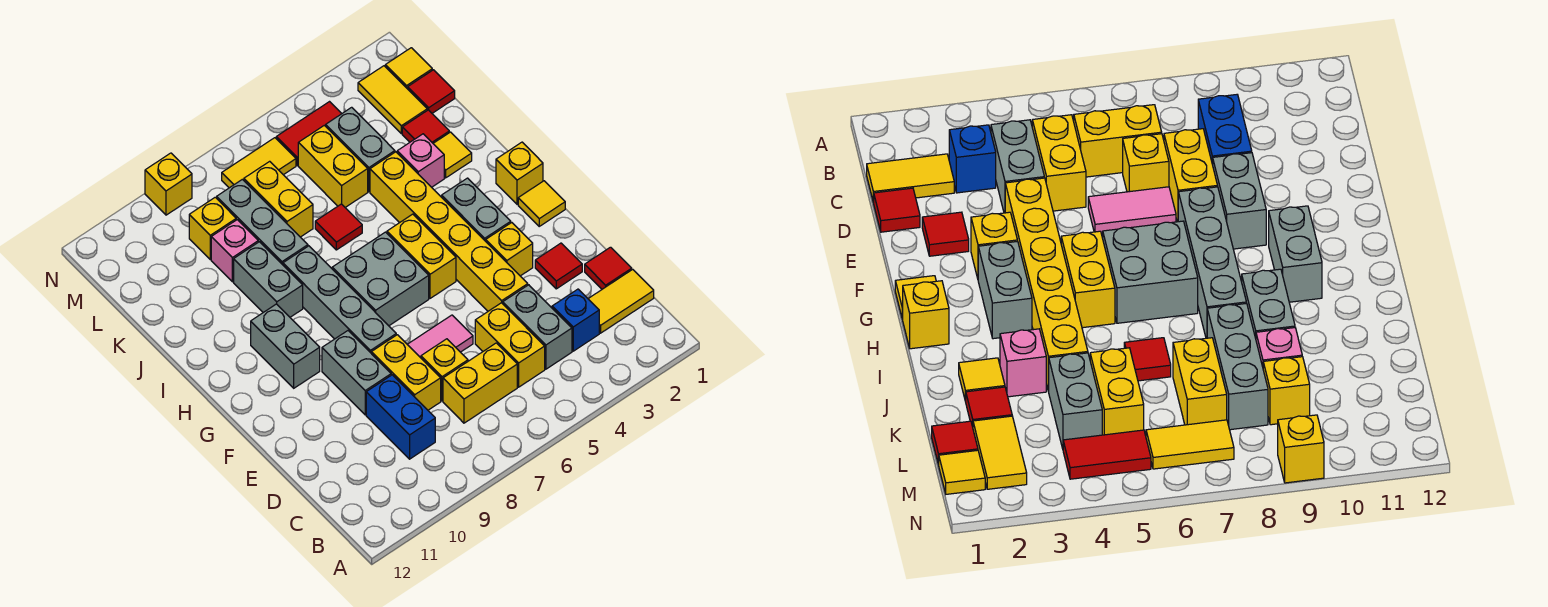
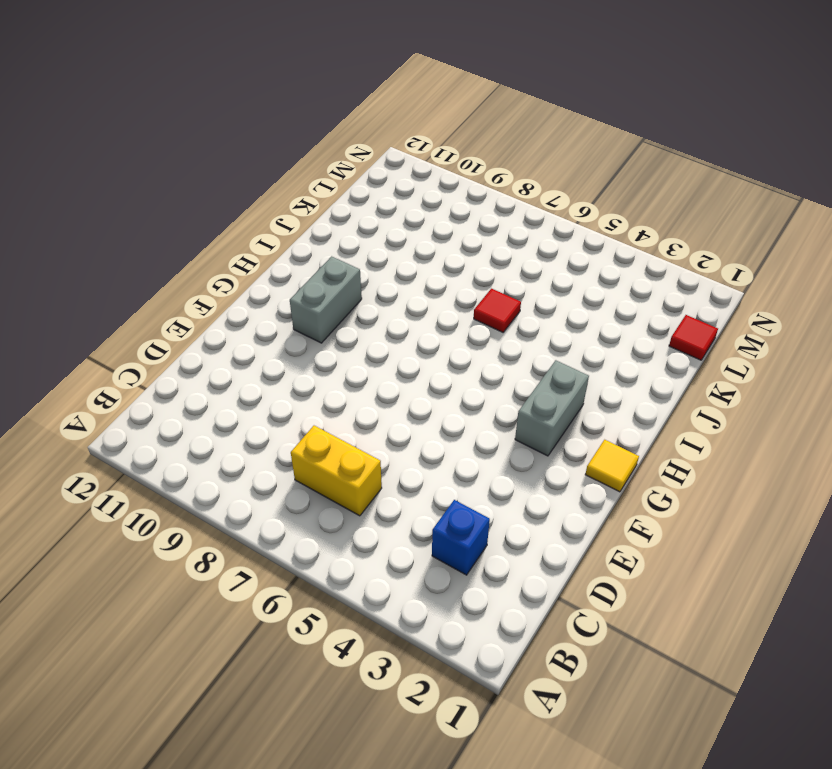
none -> yellow 1x2 tile [588,269,654,333]
none -> grey 1x2 brick [503,285,572,369]
none -> yellow 1x2 brick [475,303,545,387]
none -> blue 1x2 brick [366,375,435,459]

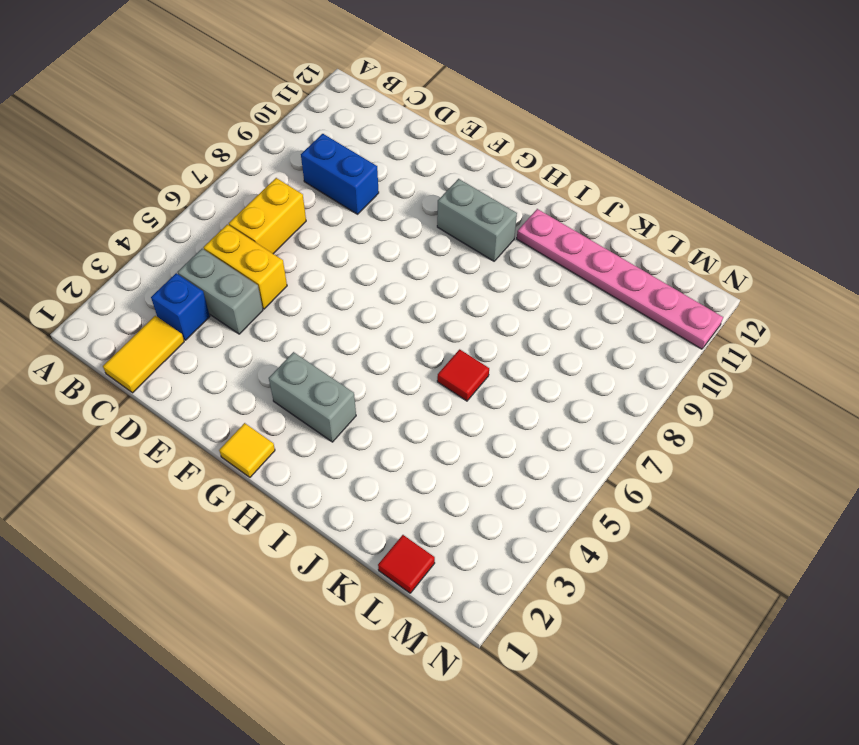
pink 1x6 plate [517,209,723,349] -> none
none -> red 1x1 tile [585,247,632,289]
none -> yellow 1x1 brick [421,339,468,401]
none -> yellow 1x2 brick [371,335,441,410]
none -> red 1x1 tile [535,243,582,289]

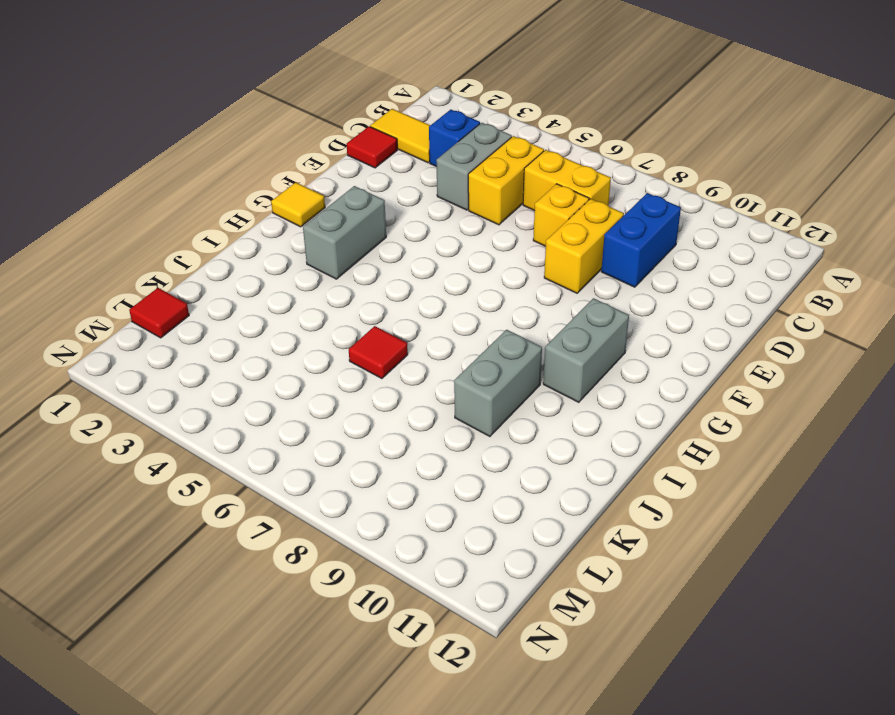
none -> red 1x1 tile [535,243,582,289]
none -> yellow 1x6 brick [370,152,528,311]
none -> pink 1x2 tile [407,315,473,358]
none -> grey 1x2 brick [322,331,391,415]

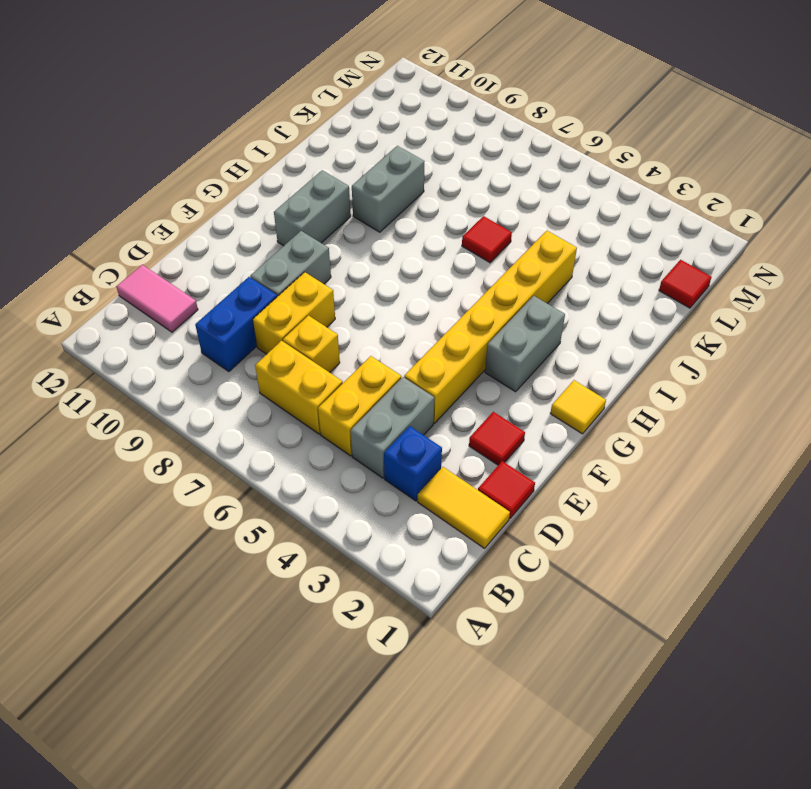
pink 1x2 tile [116,265,198,332] -> pink 1x2 tile moved to [407,315,473,358]
none -> yellow 1x1 brick [486,223,533,276]
none -> grey 1x4 brick [283,246,396,353]
none -> yellow 1x2 brick [387,214,456,298]
none -> grey 2x2 brick [332,232,429,326]

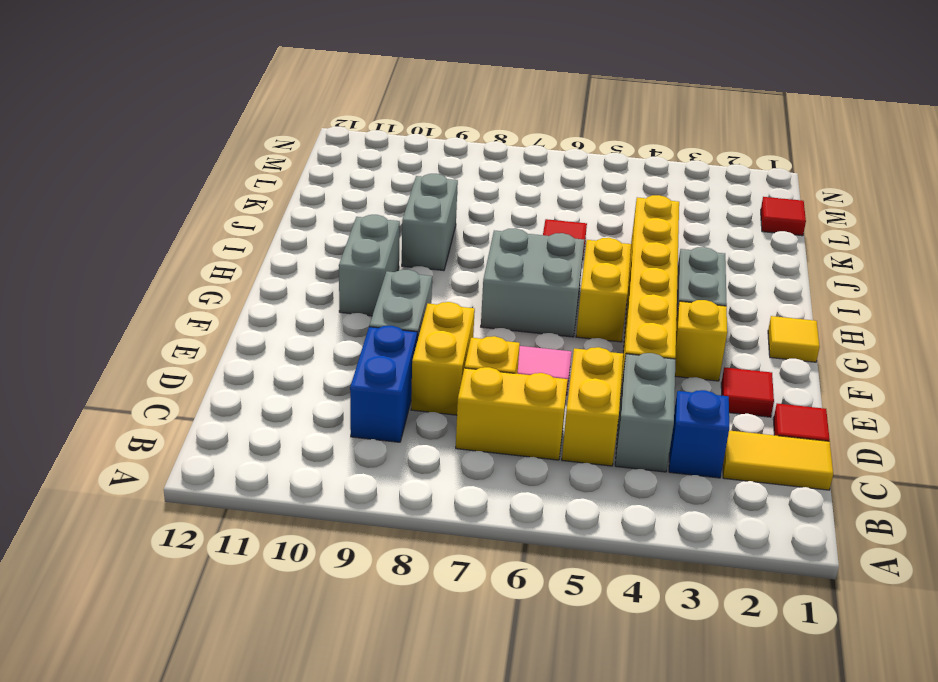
none -> grey 1x4 brick [283,246,396,353]
none -> yellow 1x1 brick [496,142,543,204]
none -> yellow 1x1 tile [433,132,472,178]
none -> pink 1x1 brick [397,134,444,187]

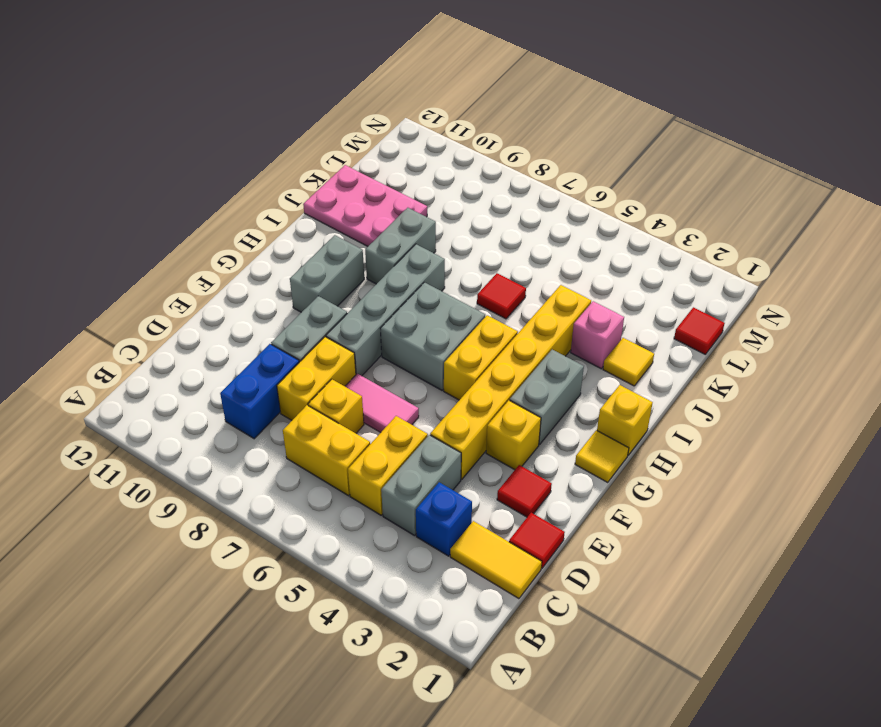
pink 2x3 plate [303,165,427,246] -> none
none -> grey 1x3 brick [217,179,308,265]
none -> red 1x1 tile [402,110,449,143]
none -> grey 1x2 brick [326,107,395,192]
none -> yellow 1x2 brick [298,125,368,207]

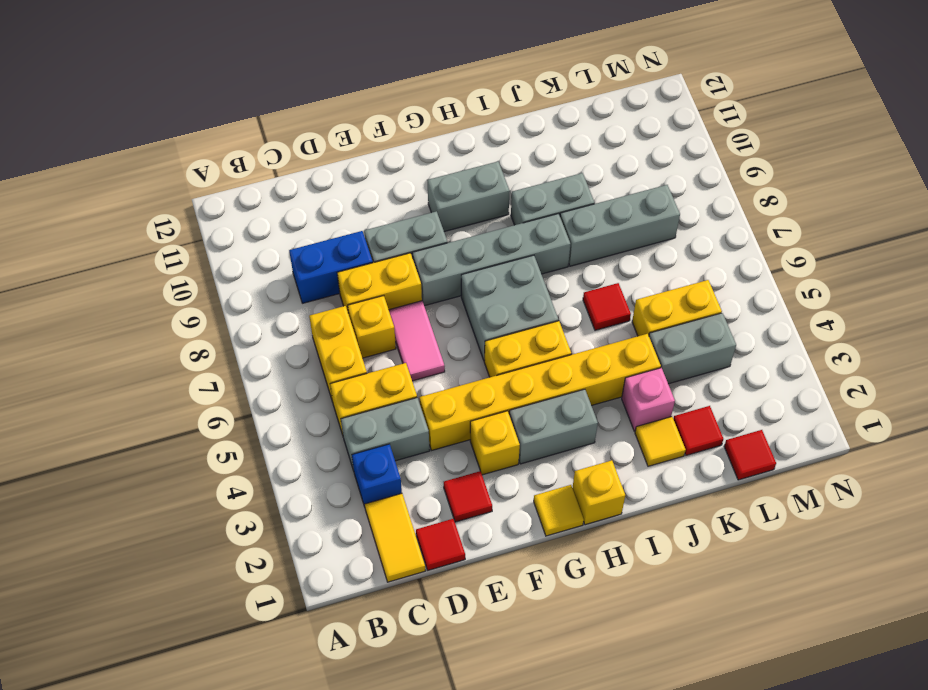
none -> yellow 1x2 brick [244,161,313,237]
none -> pink 1x1 brick [211,220,258,282]
none -> yellow 1x2 tile [358,66,427,134]
none -> yellow 1x1 brick [189,197,236,259]

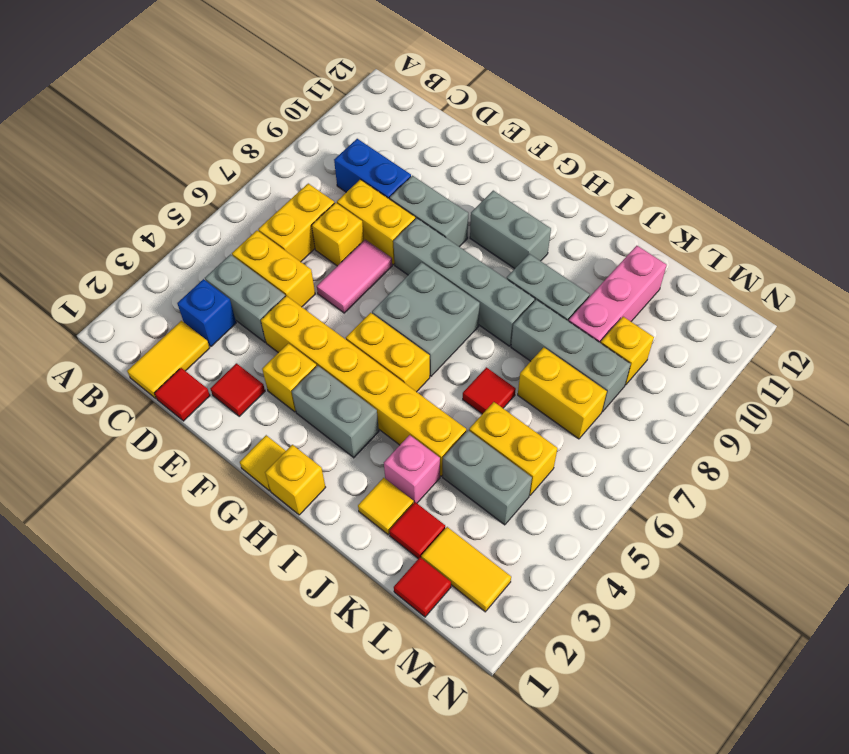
pink 1x3 brick [569,246,667,343] -> pink 1x1 brick [211,220,258,282]
none -> yellow 1x1 tile [385,48,432,89]
none -> red 1x2 tile [276,102,342,165]
none -> yellow 1x2 tile [222,138,296,188]
none -> yellow 1x1 brick [145,153,192,215]

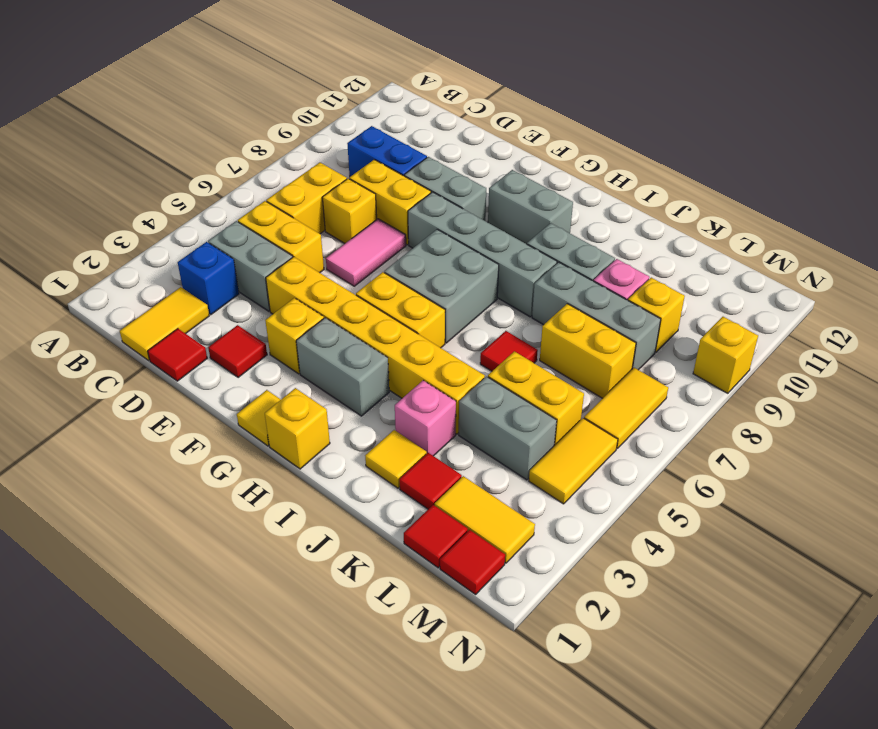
red 1x1 tile [440,530,505,595] -> yellow 1x1 tile [385,48,432,89]
yellow 1x2 tile [529,418,618,504] -> red 1x2 tile [276,102,342,165]

